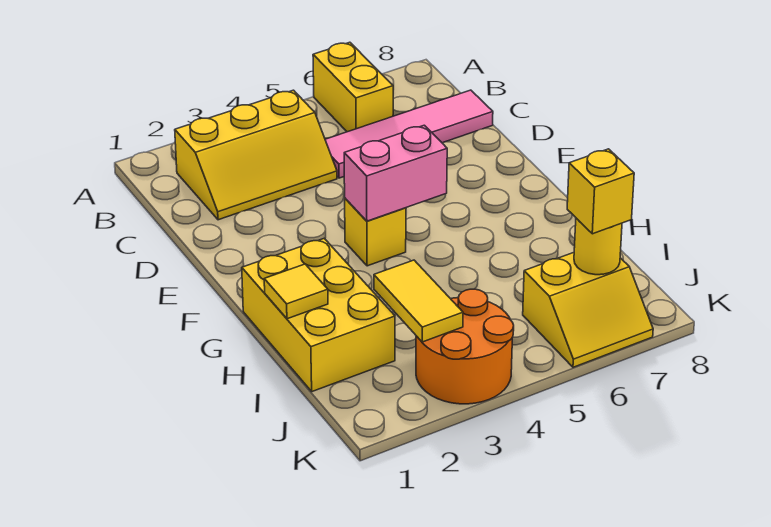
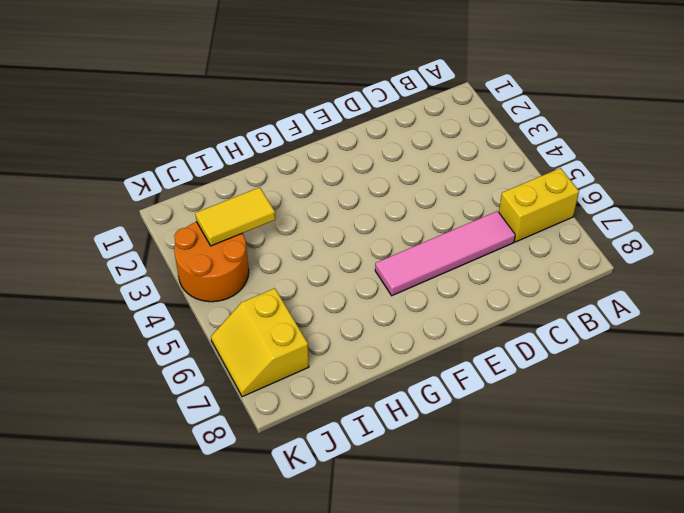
pink 1x4 tile [375,211,515,296] -> pink 1x4 tile turned to [325,90,493,178]
none -> yellow 2x3 slope [175,90,337,220]
none -> yellow 1x1 brick [345,198,406,266]
none -> yellow 2x3 brick [242,238,395,392]

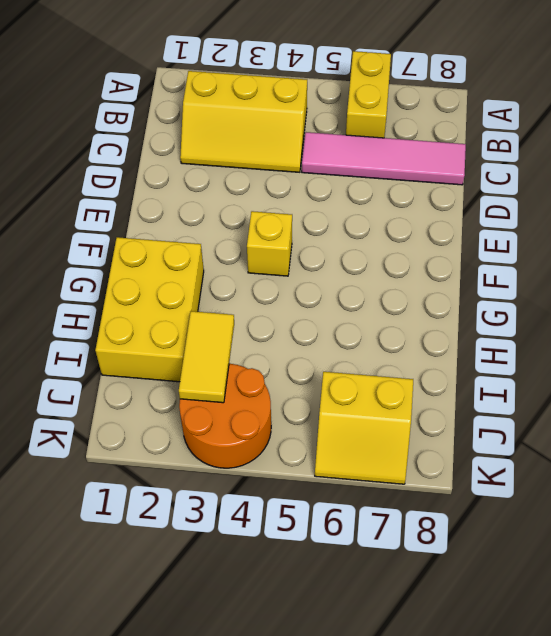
none -> pink 1x2 brick [344,125,447,221]
none -> yellow 1x1 tile [264,264,328,319]
none -> yellow 1x1 round brick [574,218,622,275]

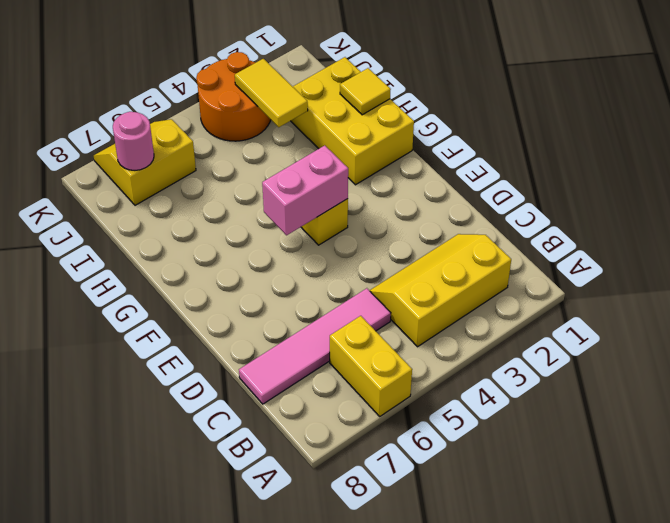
pink 1x1 round brick [113,112,154,170] -> yellow 1x1 round brick [574,218,622,275]
none -> yellow 1x1 brick [567,149,634,234]

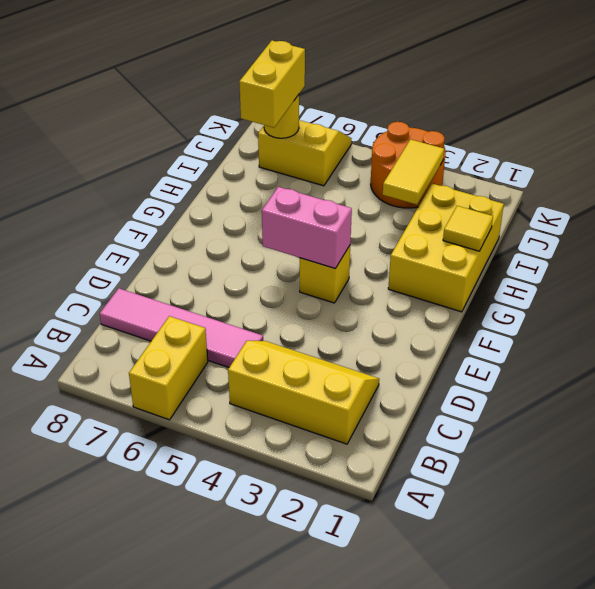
yellow 1x2 brick [239,40,305,128] -> yellow 1x1 brick [567,149,634,234]

